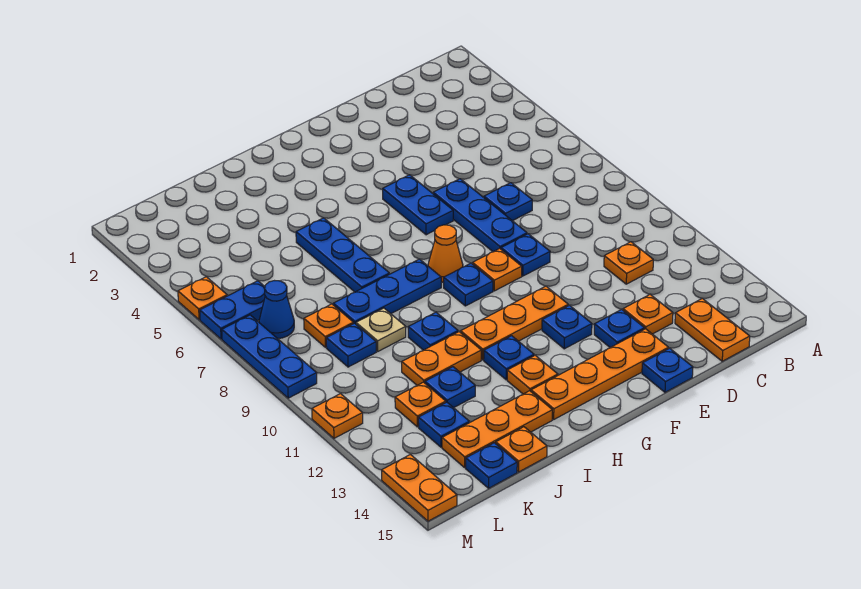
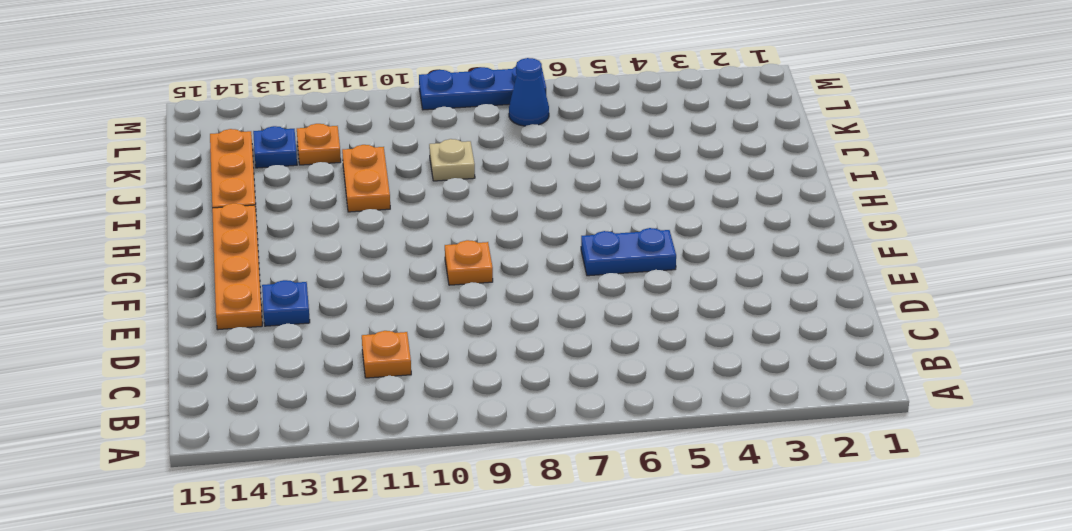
none -> orange 1x2 plate [675,298,750,361]
none -> blue 1x1 plate [484,183,532,221]
none -> orange 1x1 plate [623,295,673,334]
none -> blue 1x3 plate [433,179,527,252]

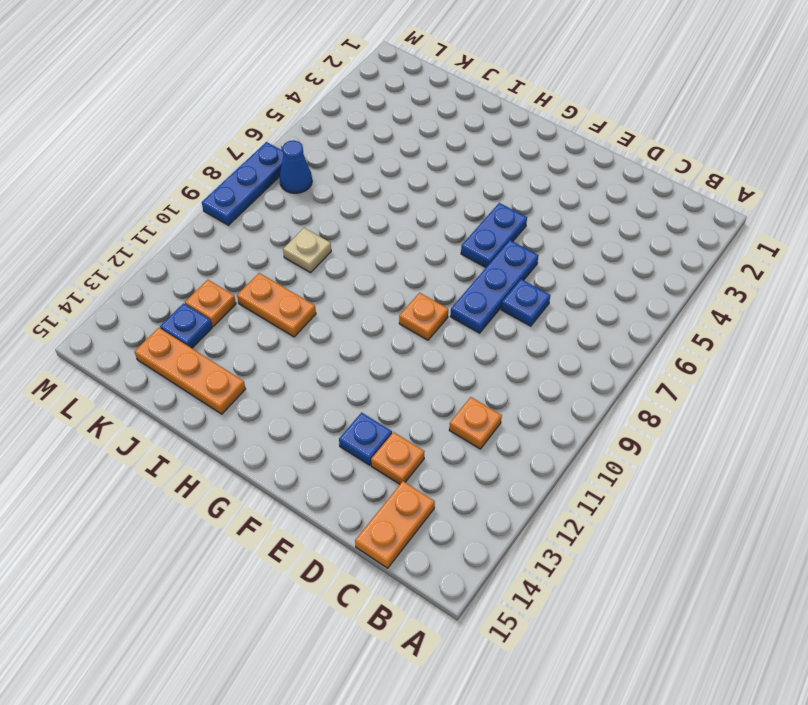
none -> blue 1x1 plate [501,234,550,276]
none -> orange 1x4 plate [531,329,669,419]
none -> blue 1x1 plate [642,348,693,392]
none -> orange 1x3 plate [461,286,568,360]

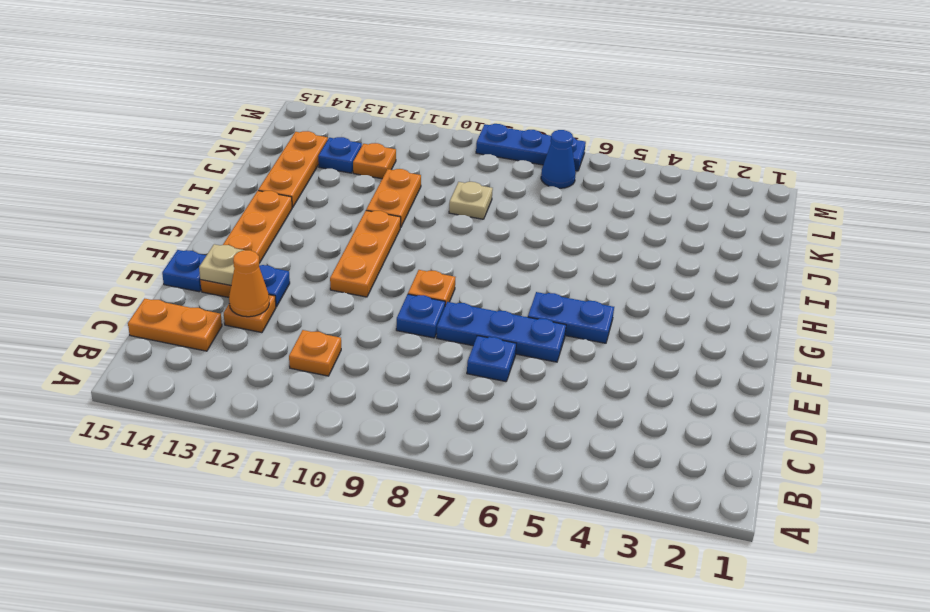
orange 1x1 cone [229,250,269,317] -> orange 1x1 cone moved to [428,225,463,282]
tan 1x1 plate [199,244,243,285] -> none
none -> blue 1x1 plate [542,305,592,349]
none -> blue 1x1 plate [444,263,493,306]
none -> blue 1x3 plate [333,259,441,324]
none -> blue 1x1 plate [484,336,534,380]

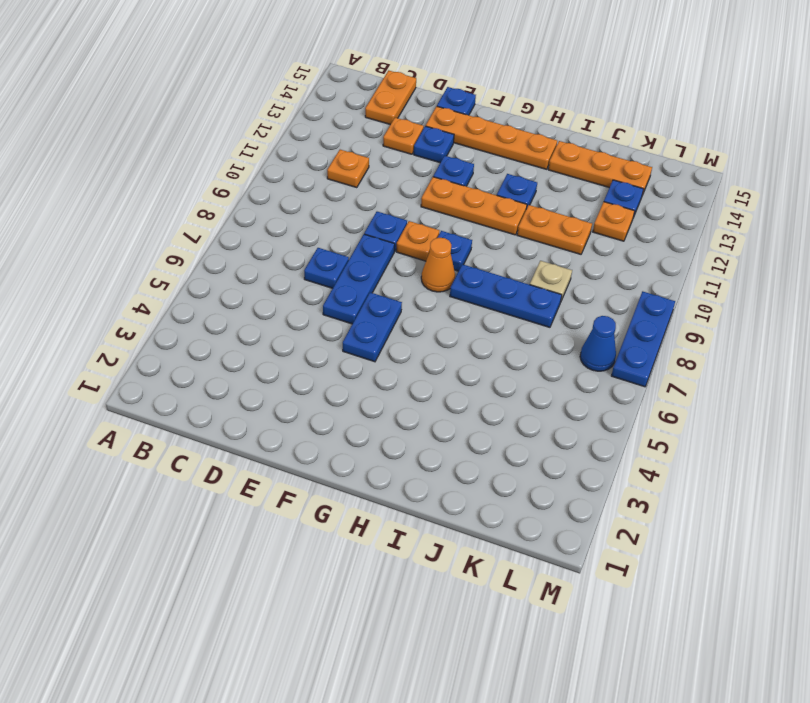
none -> orange 1x1 plate [507,355,558,394]
none -> blue 1x3 plate [296,218,389,292]
none -> blue 1x1 plate [408,312,458,350]
none -> blue 1x1 plate [425,367,475,408]

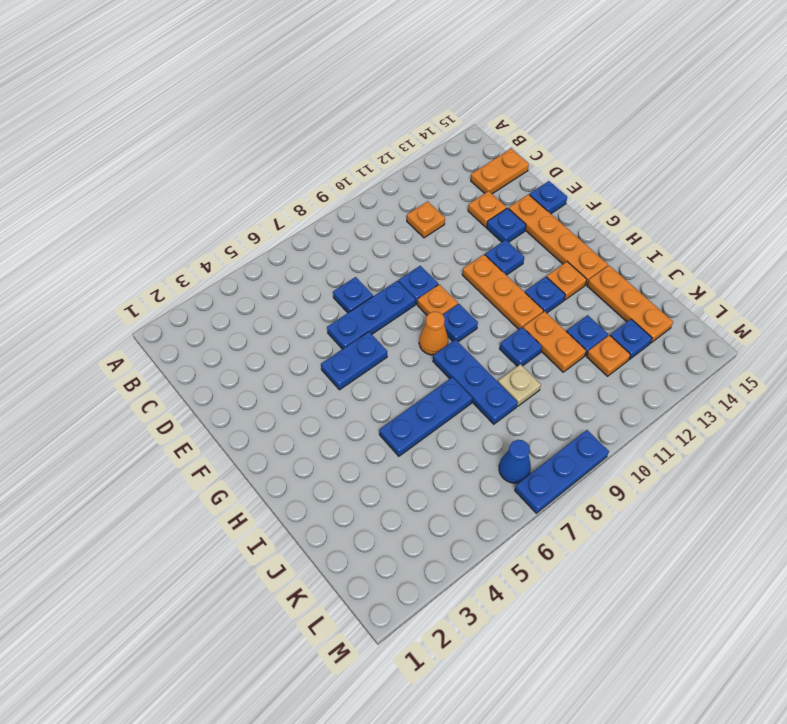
none -> orange 1x1 plate [496,427,547,472]
none -> orange 1x1 plate [304,304,353,347]
none -> blue 1x1 plate [326,323,376,367]
none -> blue 1x1 plate [466,443,517,488]

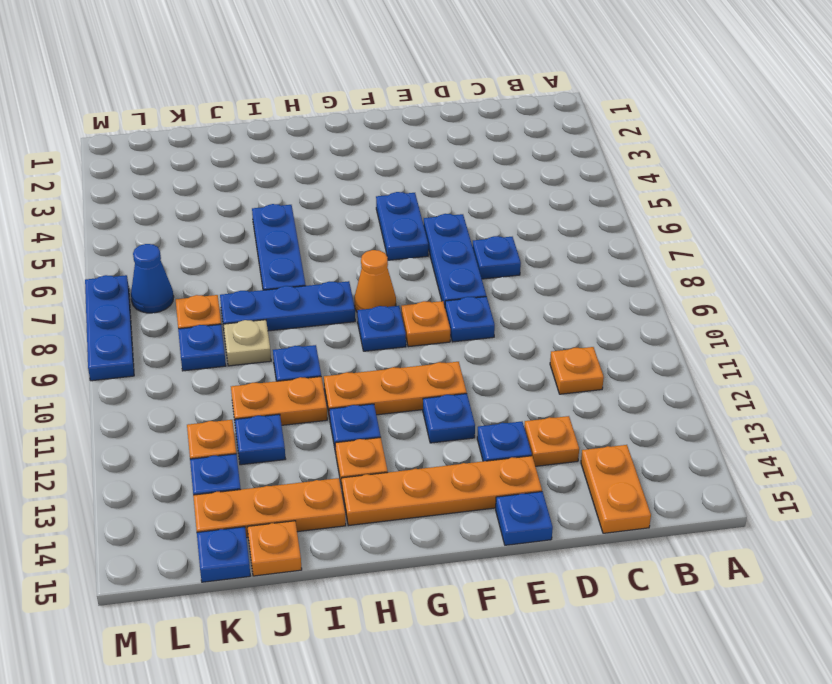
none -> blue 1x2 plate [200,281,265,339]
none -> orange 1x1 plate [178,277,227,320]
none -> orange 1x1 plate [312,394,363,438]
none -> orange 1x2 plate [382,455,457,521]

